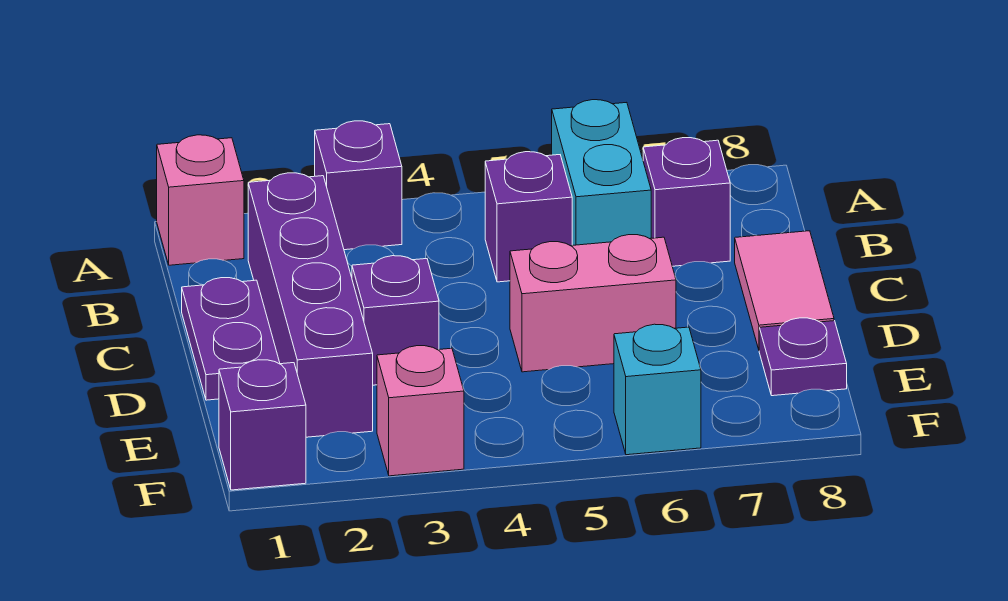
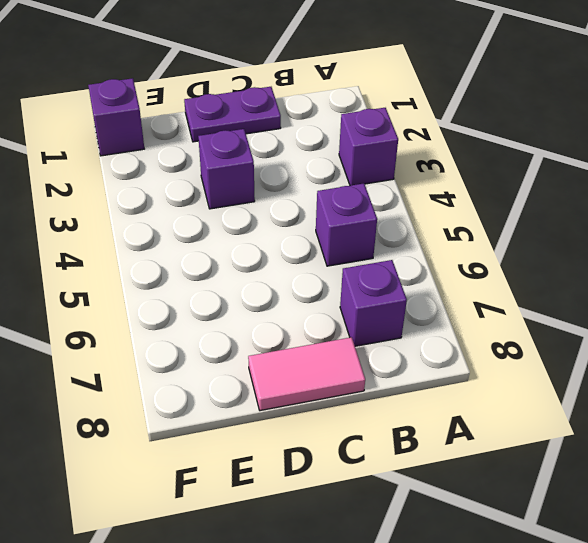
none -> pink 1x1 brick [157,135,244,265]
none -> cyan 1x2 brick [552,100,651,245]
none -> purple 1x4 brick [248,173,373,437]

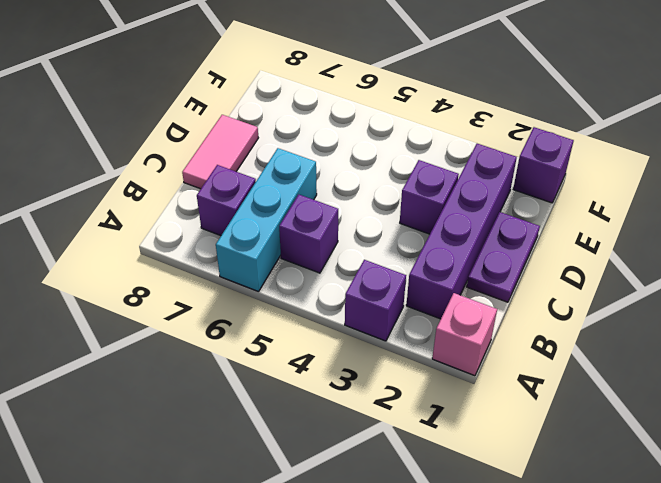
cyan 1x3 brick [216,148,317,292] -> cyan 1x2 brick [552,100,651,245]
none -> pink 1x2 brick [510,235,676,372]
none -> purple 1x1 plate [759,318,847,396]
none -> pink 1x1 brick [377,346,464,476]

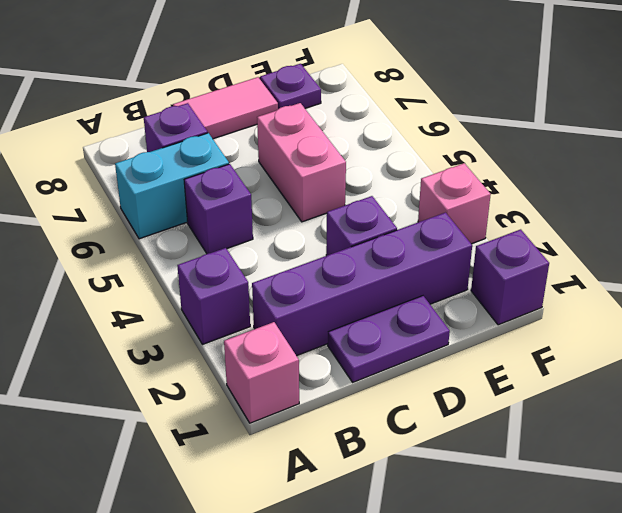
none -> cyan 1x1 brick [614,324,701,455]

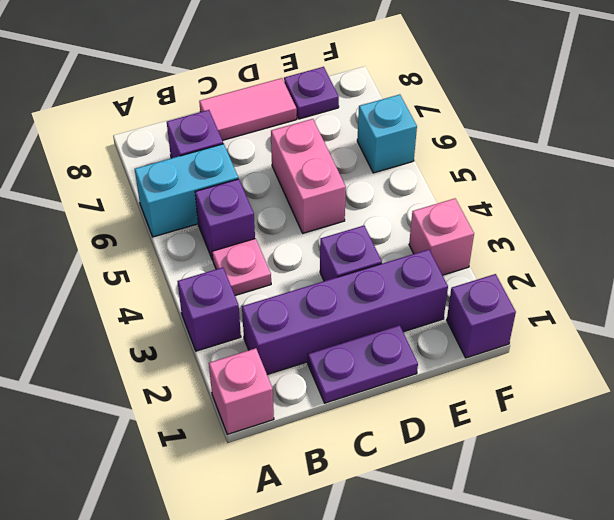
pink 1x1 plate [212,238,271,295] -> none

